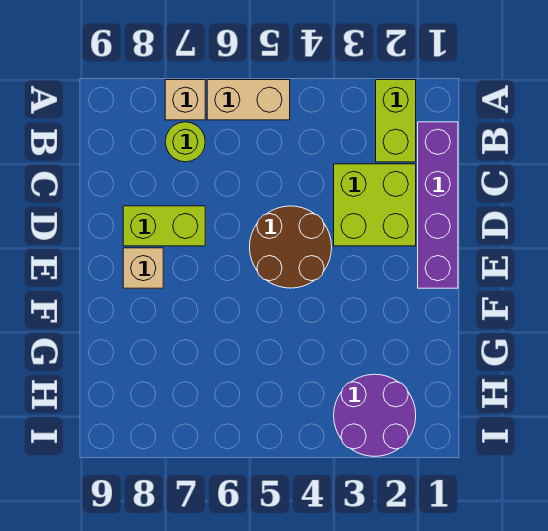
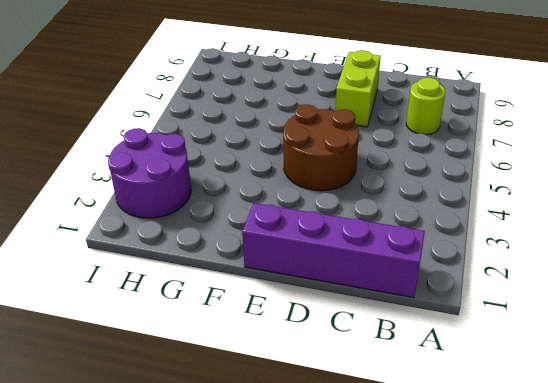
none -> lime 1x2 brick [376,80,416,162]
none -> tan 1x2 brick [207,80,290,120]

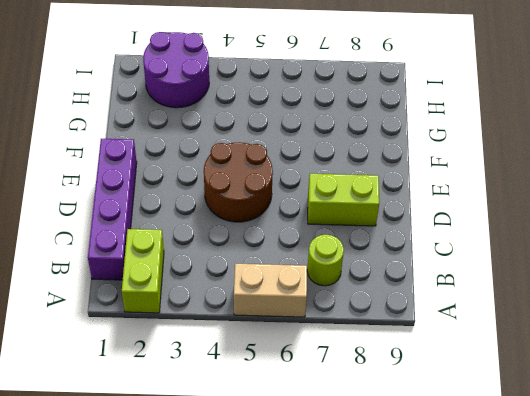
none -> tan 1x1 brick [165,80,205,120]
none -> lime 2x2 brick [334,164,416,246]

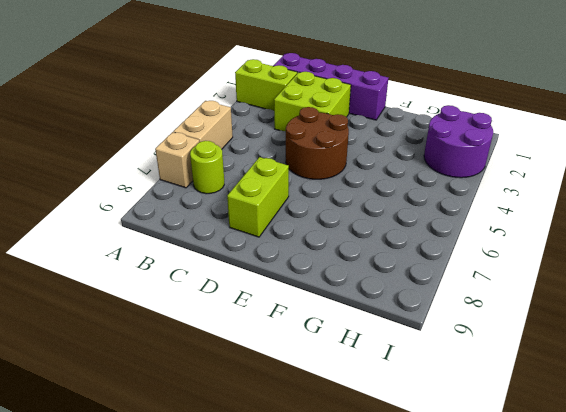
none -> tan 1x1 brick [123,248,163,288]

